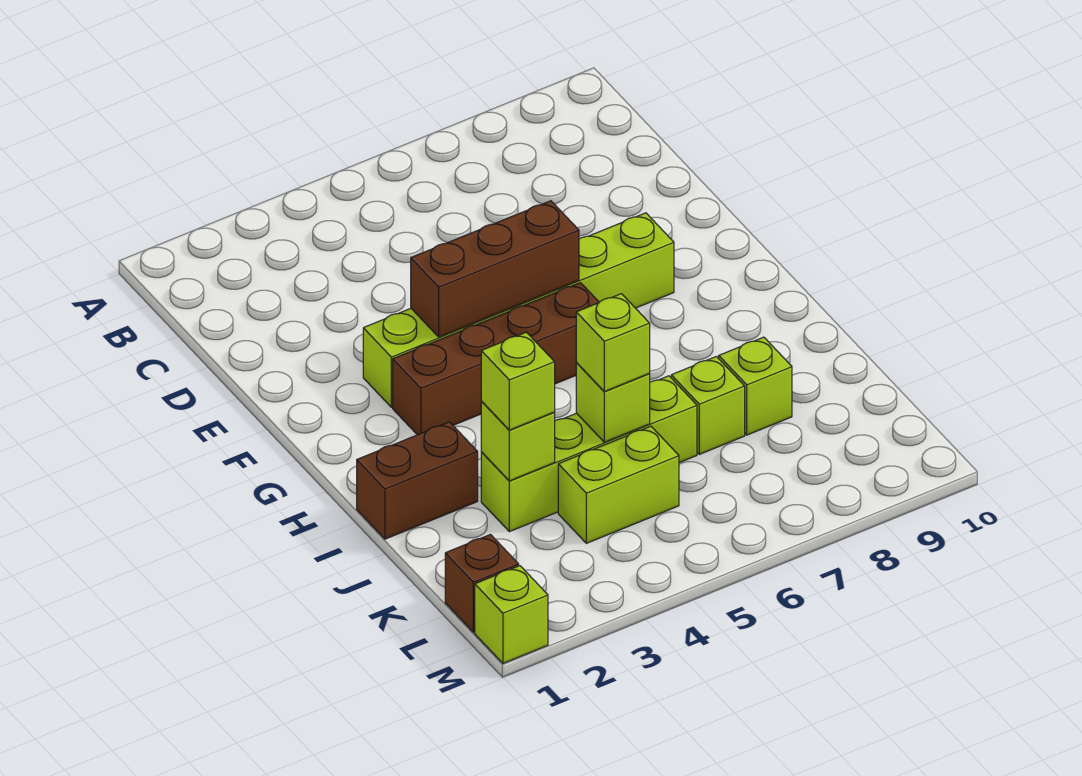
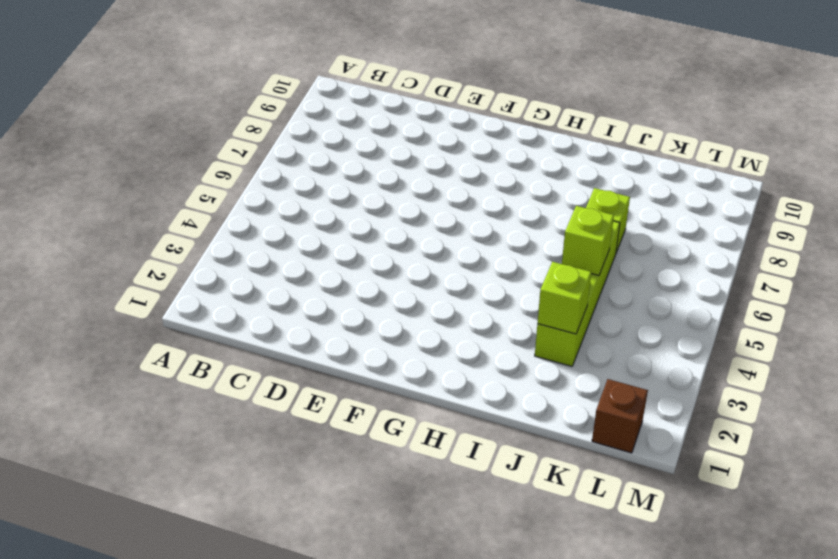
none -> lime 1x6 brick [363,213,674,407]
none -> brown 1x4 brick [393,283,599,435]
none -> brown 1x2 brick [357,422,478,539]

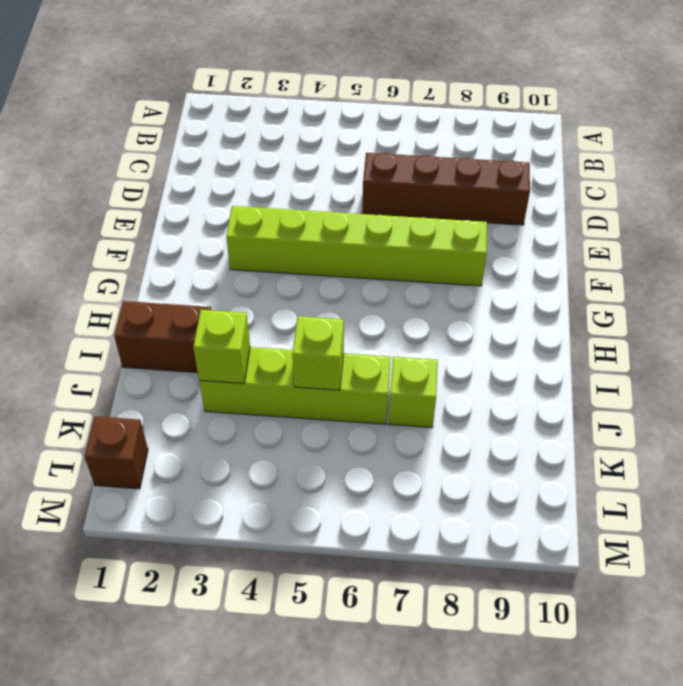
brown 1x4 brick [362,153,530,225] -> brown 1x4 brick moved to [393,283,599,435]
none -> lime 1x1 brick [719,337,792,435]
none -> lime 1x2 brick [558,426,679,543]
none -> lime 1x1 brick [475,566,548,663]

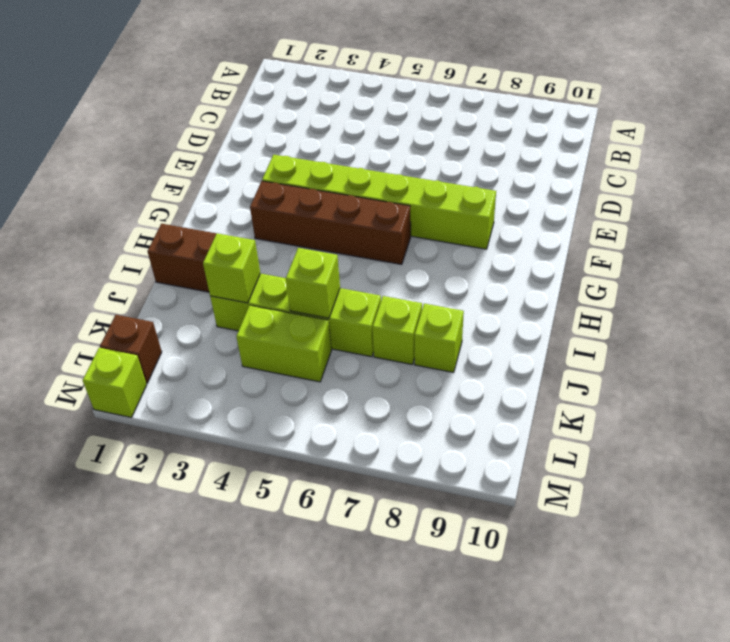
none -> brown 1x3 brick [411,201,579,337]
none -> lime 1x1 brick [481,332,555,430]
none -> lime 1x1 brick [576,294,650,392]

